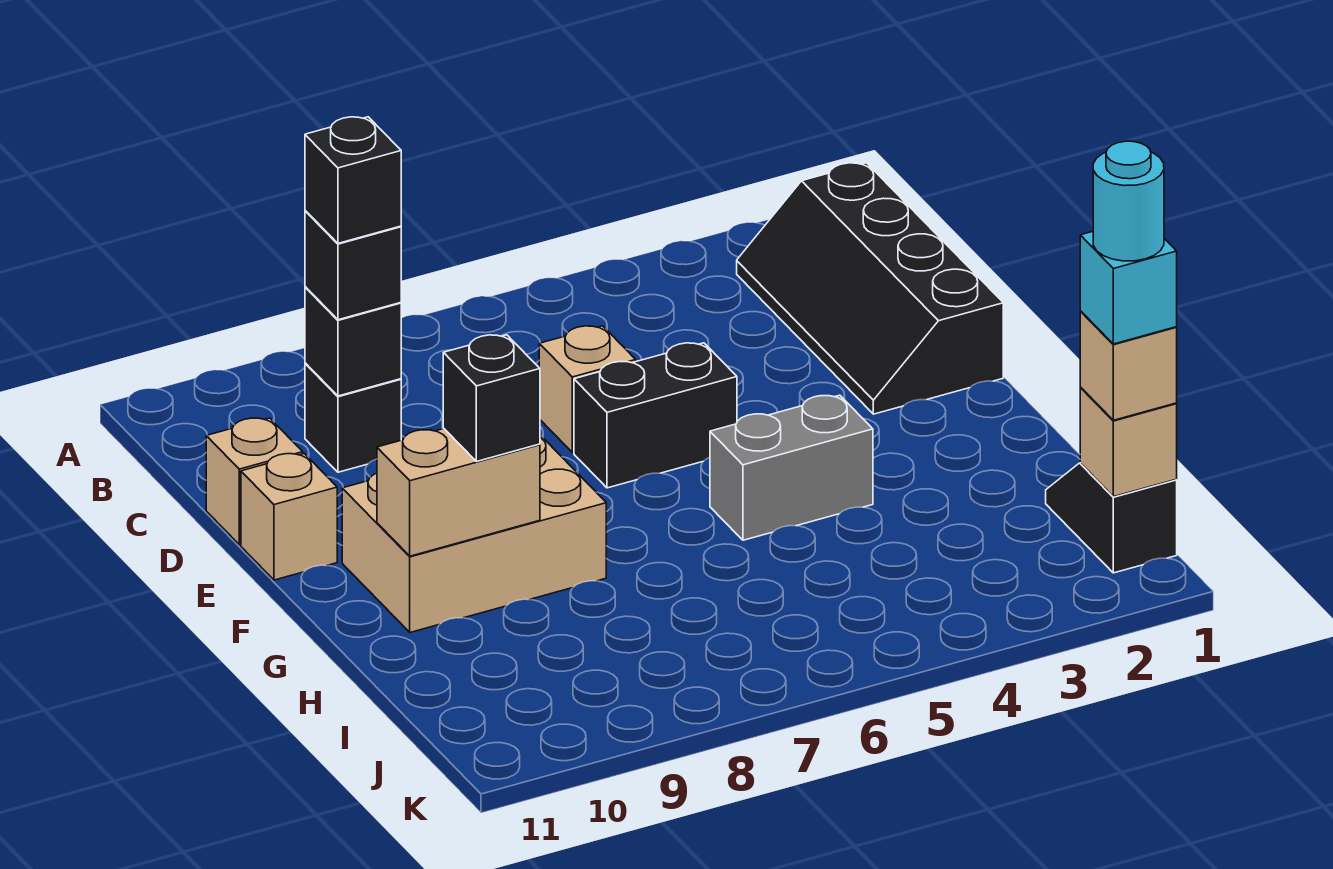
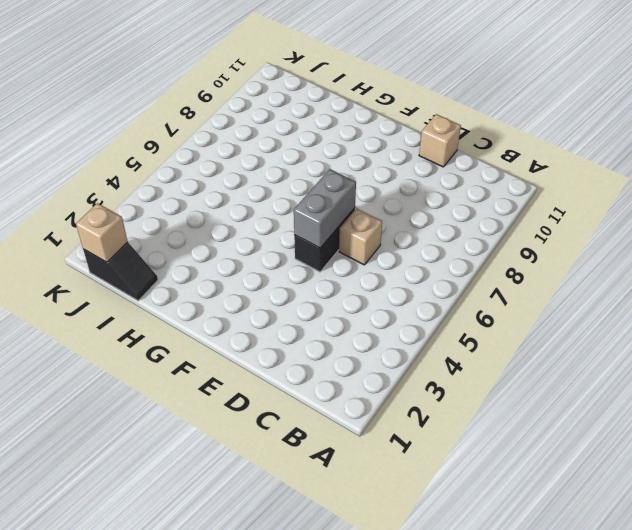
grey 1x2 brick [294,169,356,248] -> grey 1x2 brick moved to [710,395,873,540]
none -> black 2x4 slope [737,163,1003,414]
none -> black 1x1 brick [305,363,401,472]
none -> tan 1x1 brick [241,454,337,580]

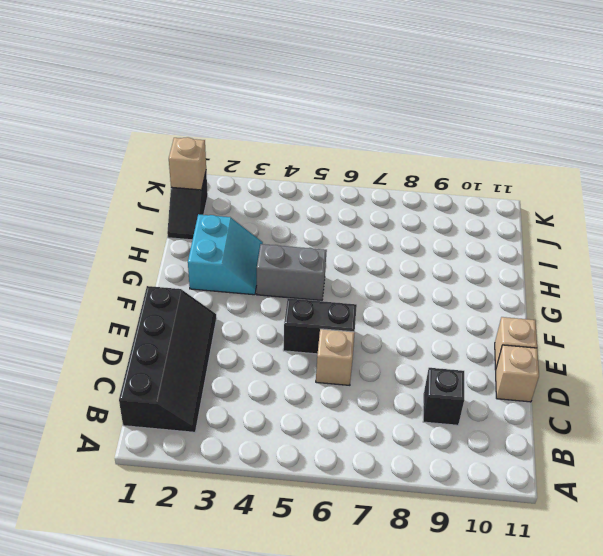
cyan 2x2 slope [188,214,263,295] -> none
none -> tan 2x3 brick [342,435,606,632]
none -> black 1x1 brick [305,287,401,396]
none -> tan 1x2 brick [377,429,540,556]

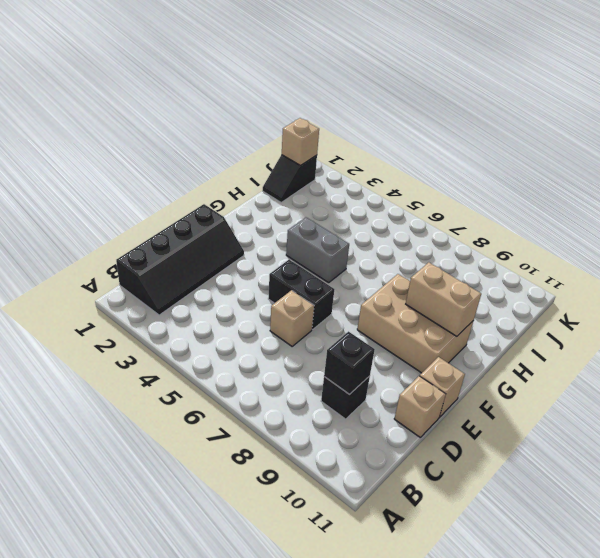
none -> black 1x1 brick [305,211,401,320]
none -> black 1x1 brick [443,335,540,462]
none -> tan 1x1 brick [1080,311,1177,420]

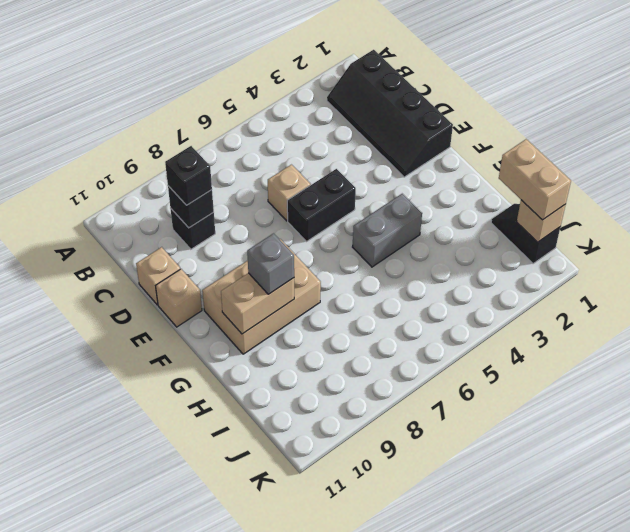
grey 1x1 brick [247,233,294,294] -> black 1x1 brick [443,335,540,462]
tan 1x2 brick [499,139,571,220] -> tan 1x1 brick [1080,311,1177,420]
none -> black 1x1 brick [305,117,401,243]
none -> cyan 1x1 brick [1080,232,1177,344]
none -> cyan 1x1 round brick [1093,141,1164,261]

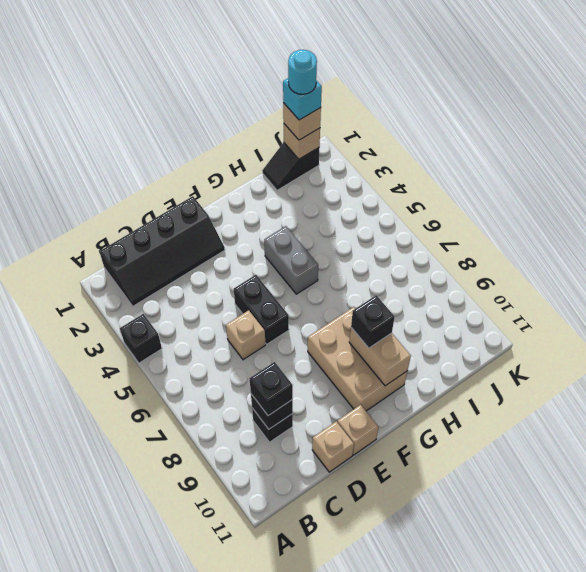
black 1x1 brick [120,314,162,363] -> black 1x1 brick moved to [305,117,401,243]

